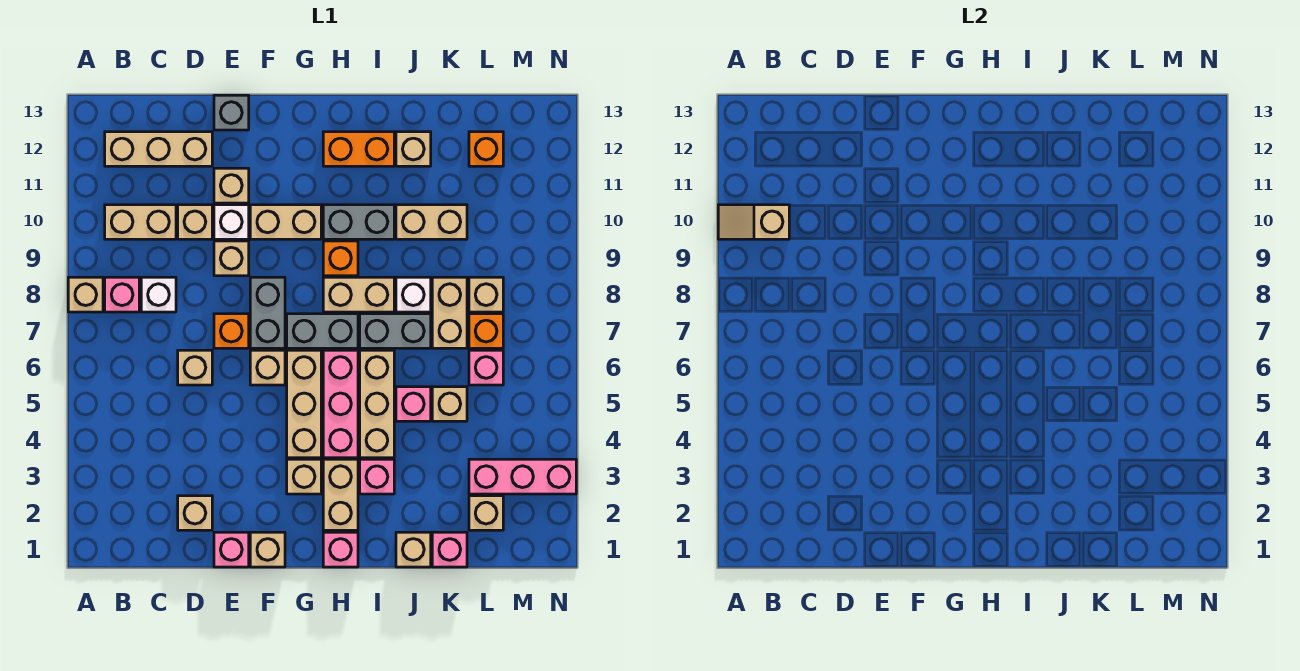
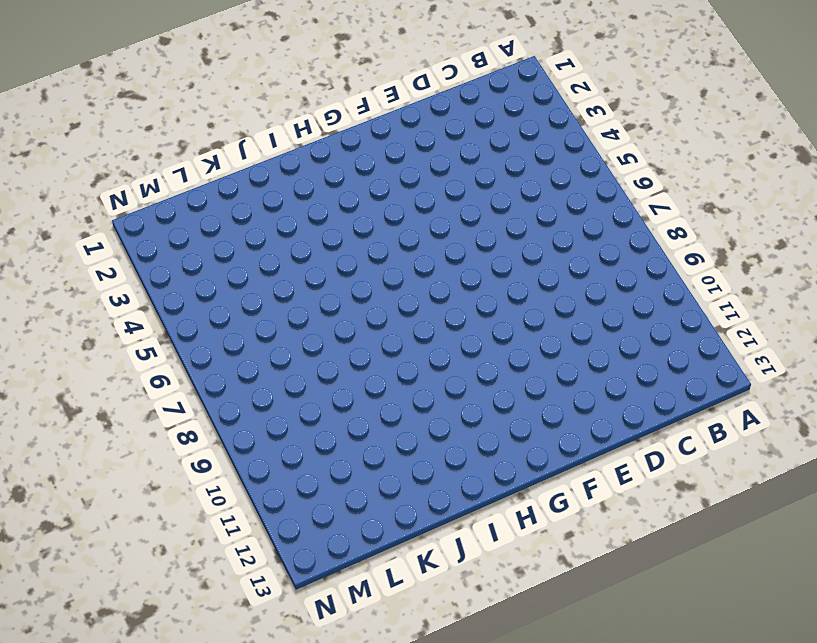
none -> tan 1x1 brick [68,277,103,312]
none -> pink 1x1 brick [105,277,139,312]
none -> tan 1x2 brick [105,205,176,239]
none -> tan 1x3 brick [105,132,212,166]

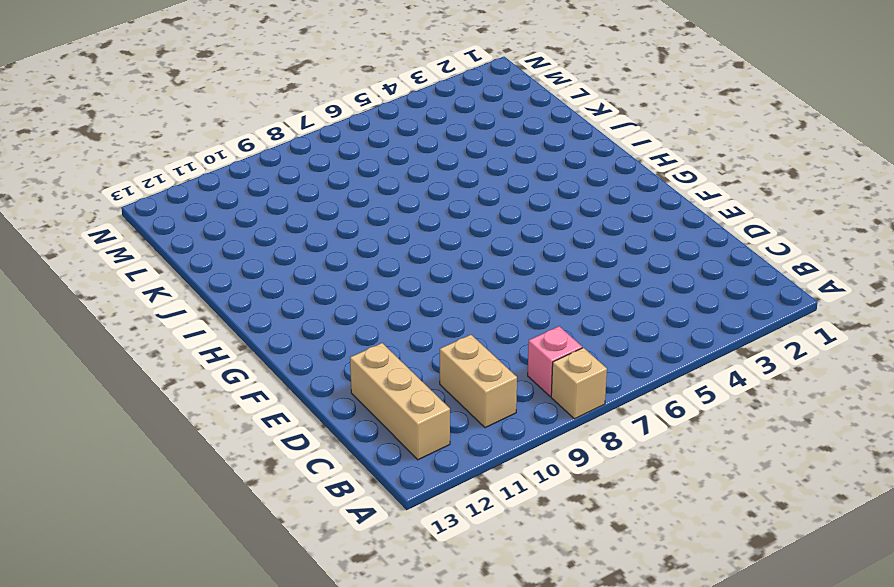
none -> white 1x1 brick [141,277,176,312]
none -> tan 1x1 brick [178,496,212,530]
none -> tan 1x1 brick [178,350,212,385]
none -> tan 1x1 brick [178,205,212,239]

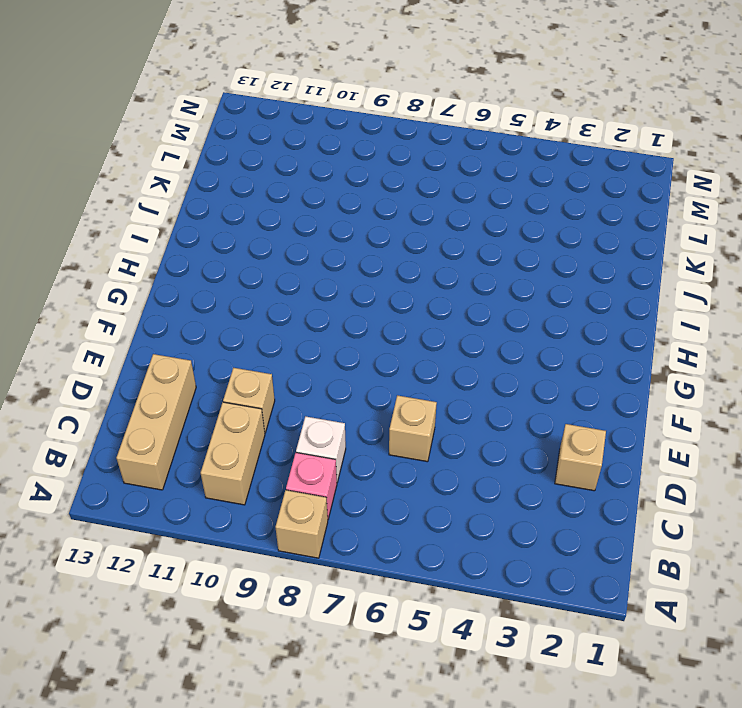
none -> pink 1x1 brick [214,532,249,567]
none -> orange 1x1 brick [214,314,249,348]
none -> tan 1x1 brick [214,241,249,276]
none -> white 1x1 brick [214,205,249,239]

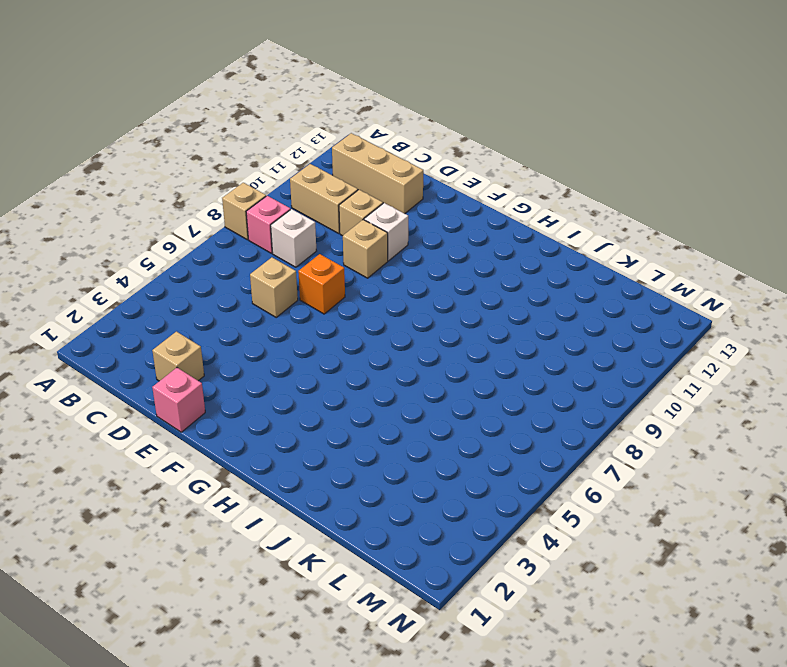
none -> tan 1x1 brick [214,168,249,203]
none -> grey 1x1 brick [214,95,249,130]
none -> tan 1x1 brick [250,532,285,567]
none -> tan 1x1 brick [250,350,285,385]

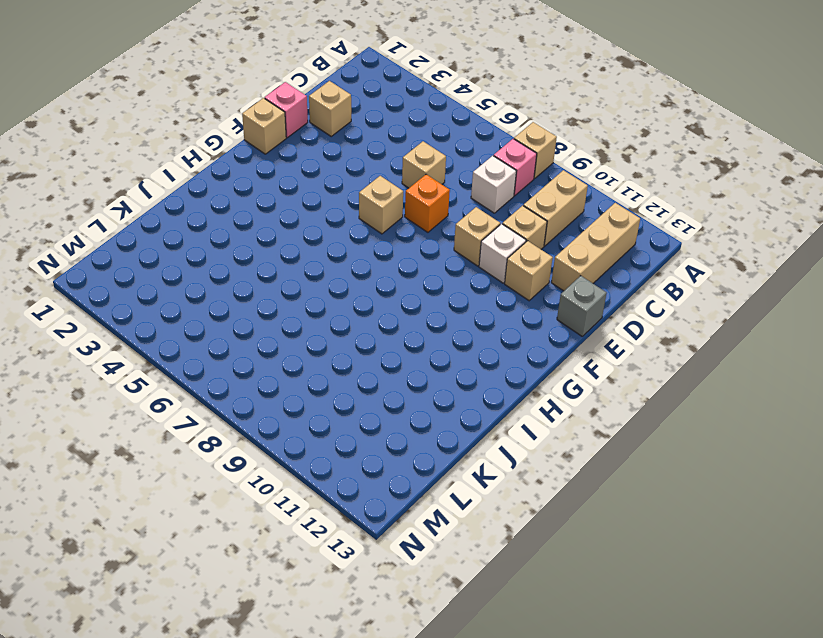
none -> grey 1x2 brick [250,277,285,348]
none -> tan 1x2 brick [250,205,321,239]
none -> tan 1x1 brick [287,459,321,494]
none -> tan 1x3 brick [287,350,321,458]

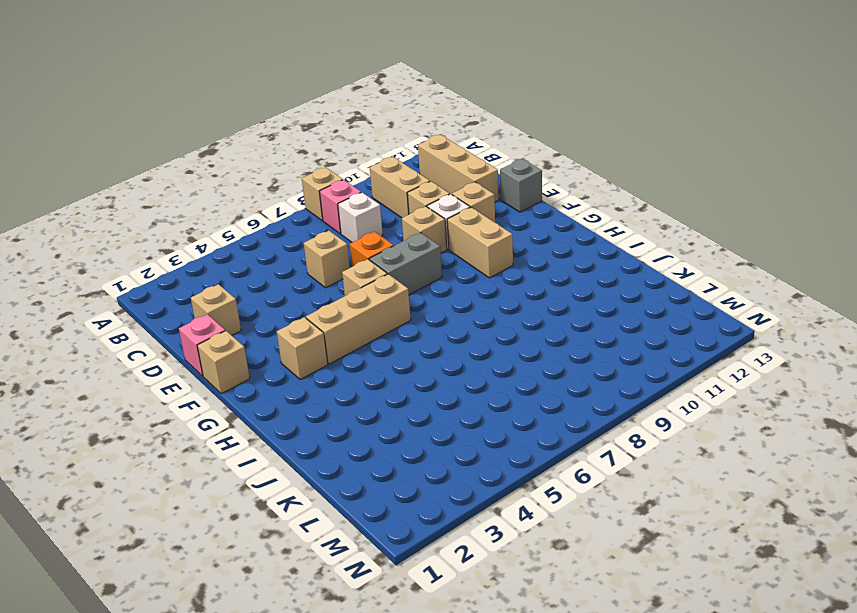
none -> grey 1x2 brick [287,314,358,348]
none -> pink 1x1 brick [323,532,358,567]
none -> tan 1x2 brick [323,459,358,530]
none -> pink 1x3 brick [323,350,358,458]

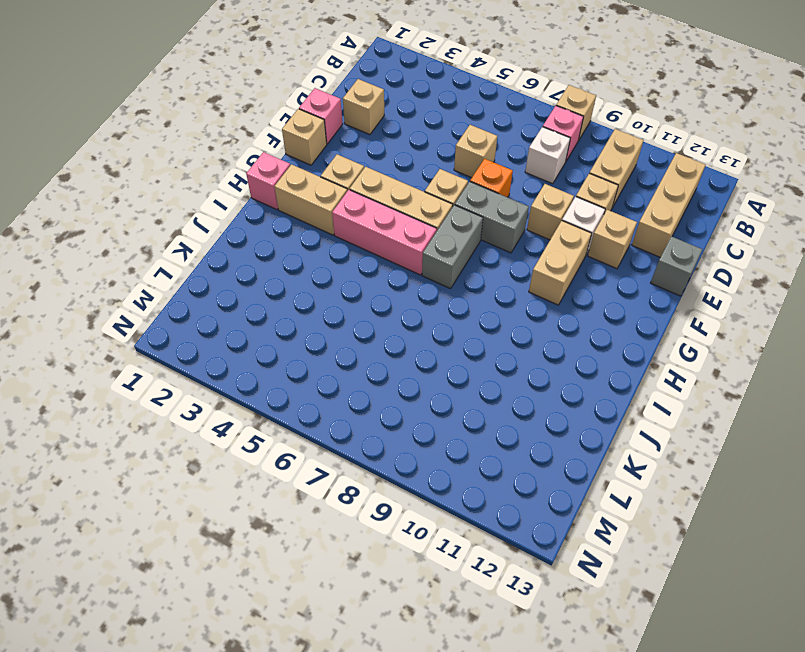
none -> tan 1x2 brick [323,277,394,312]
none -> orange 1x1 brick [323,241,358,276]
none -> grey 1x2 brick [323,205,394,239]
none -> orange 1x2 brick [323,132,394,166]

